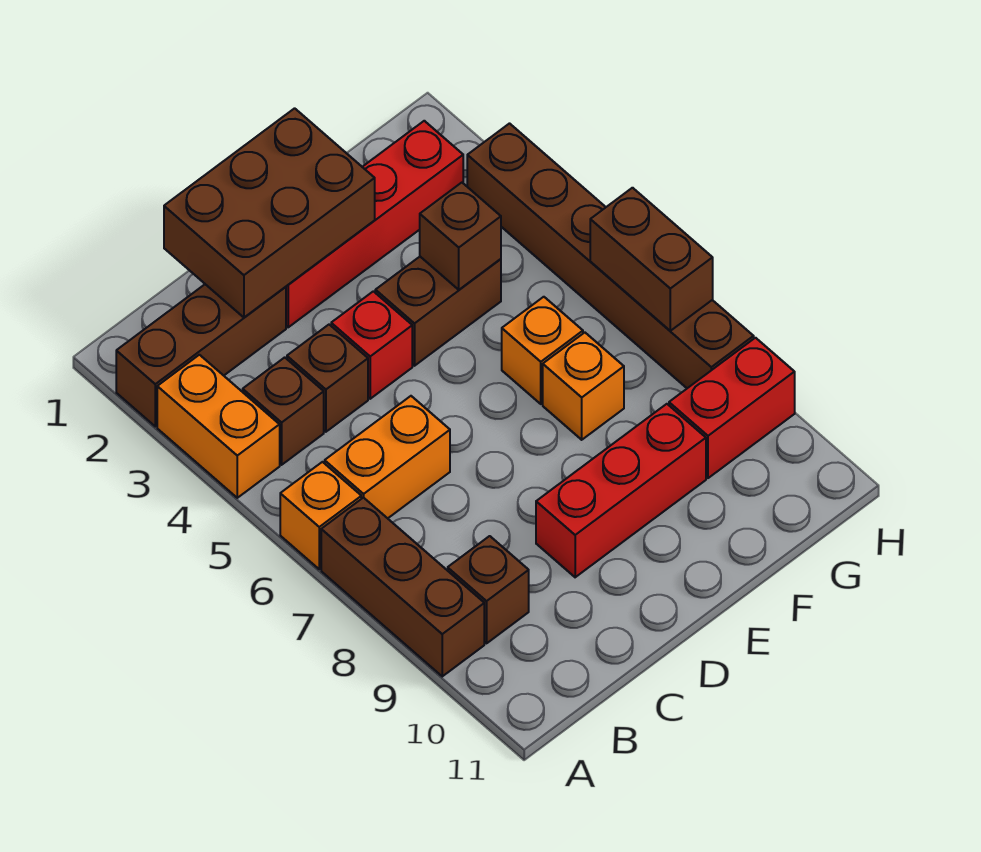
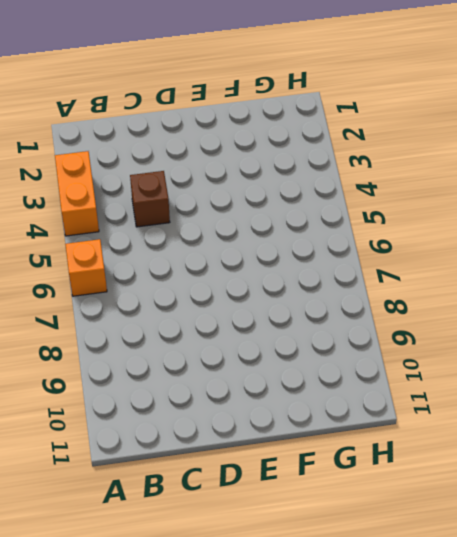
none -> brown 1x3 brick [116,284,286,426]
none -> brown 1x3 brick [321,497,484,676]
none -> brown 1x1 brick [243,357,324,465]

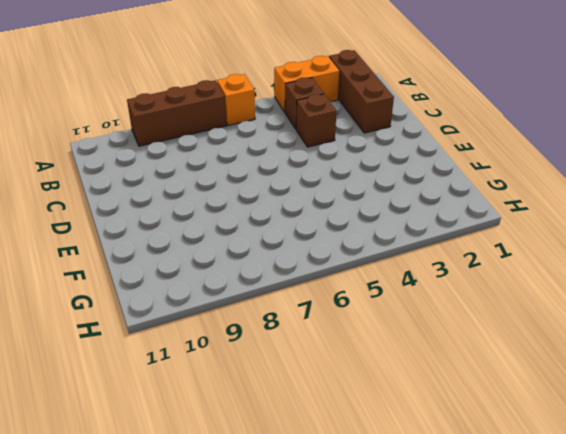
none -> orange 1x2 brick [325,396,450,518]
none -> brown 1x1 brick [448,536,529,643]
none -> red 1x4 brick [286,121,463,327]

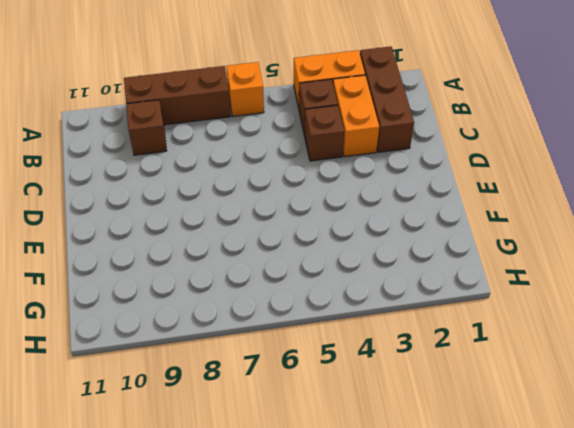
orange 1x2 brick [333,75,379,157] -> orange 1x2 brick moved to [325,396,450,518]
none -> red 1x4 brick [286,121,463,327]
none -> red 1x1 brick [331,291,412,399]
none -> red 1x3 brick [536,404,706,577]

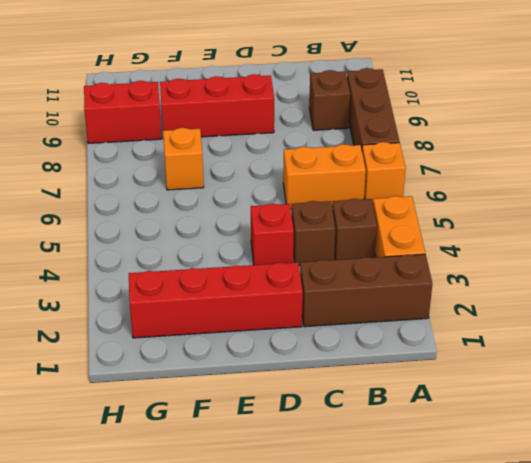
none -> brown 1x2 brick [375,257,501,366]
none -> orange 1x1 brick [502,297,583,404]
none -> brown 1x6 brick [467,124,754,388]

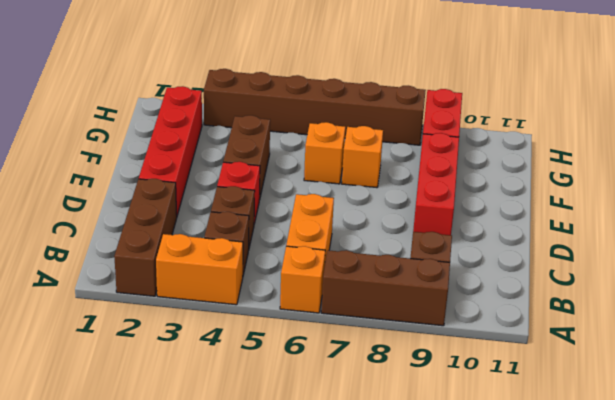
none -> brown 2x3 brick [164,108,375,317]
none -> brown 1x1 brick [420,183,501,290]
none -> brown 1x2 brick [590,188,713,331]

